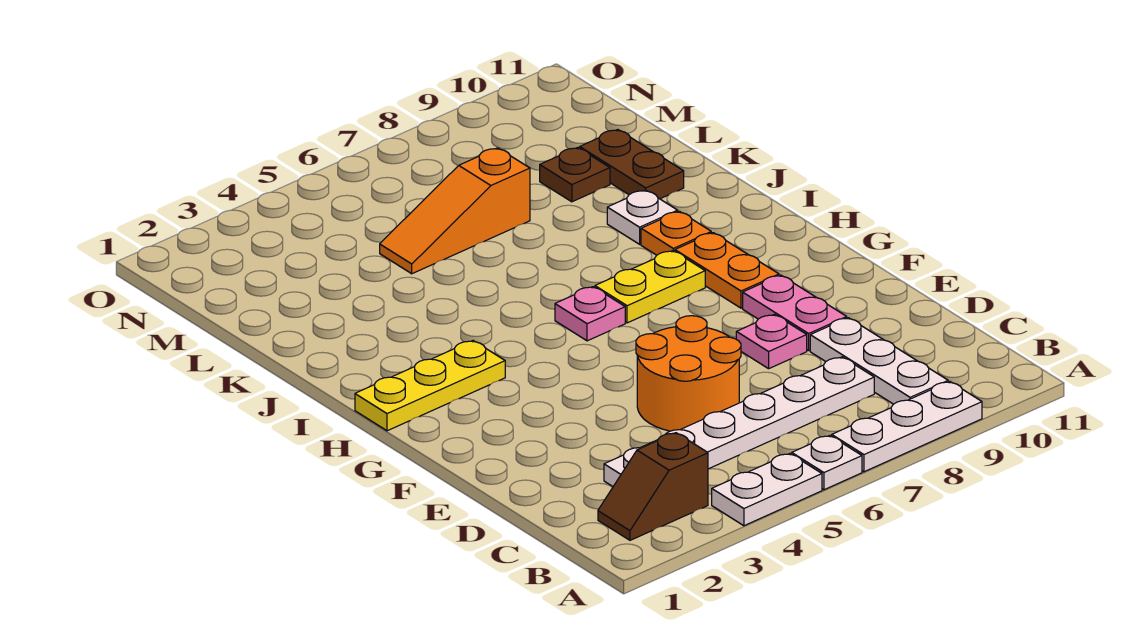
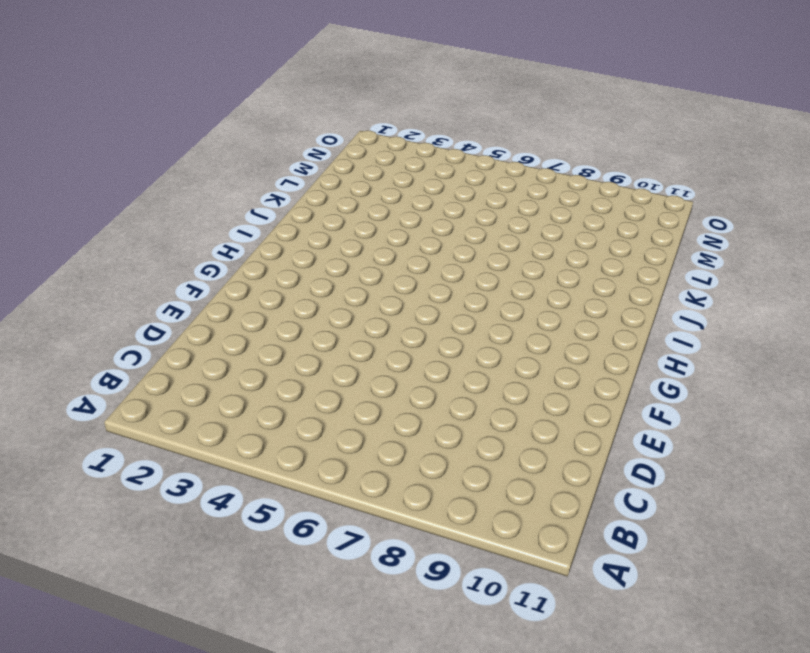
none -> white 1x2 plate [712,453,822,526]
none -> white 1x1 plate [792,435,862,490]
none -> white 1x3 plate [832,382,982,472]

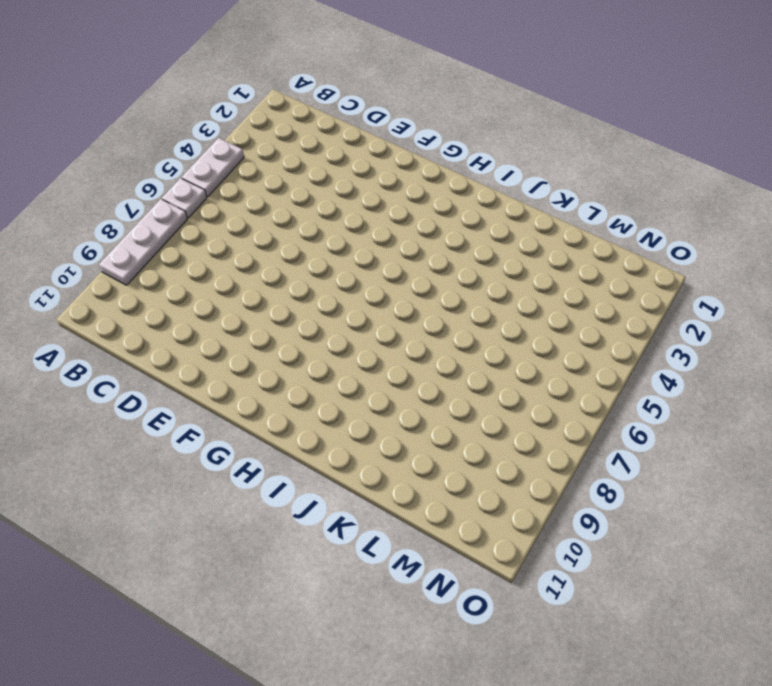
none -> brown 1x2 slope [598,433,708,540]
none -> white 1x3 plate [810,318,948,404]
none -> white 1x6 plate [604,357,874,486]

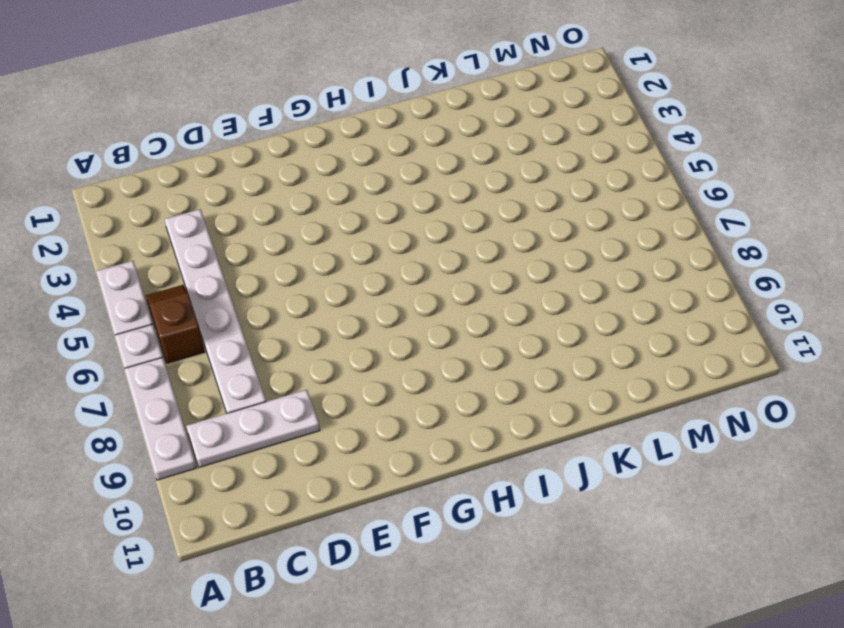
brown 1x2 slope [146,285,205,363] -> brown 1x2 slope moved to [598,433,708,540]
none -> orange 2x2 round brick [636,316,741,431]
none -> pink 1x1 plate [736,314,807,369]
none -> pink 1x2 plate [743,275,847,351]

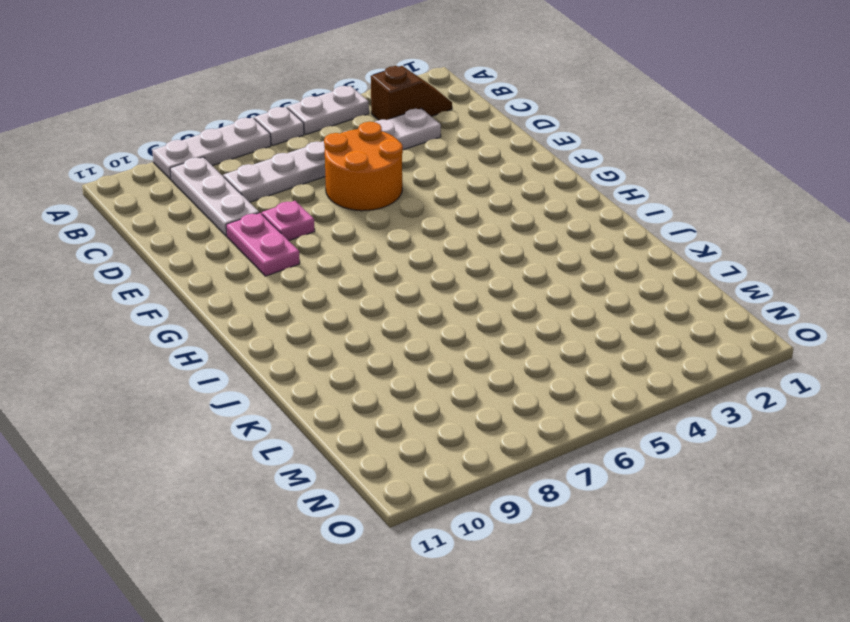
none -> orange 1x2 plate [675,233,779,308]
none -> yellow 1x3 plate [355,341,505,431]
none -> pink 1x1 plate [555,287,625,341]

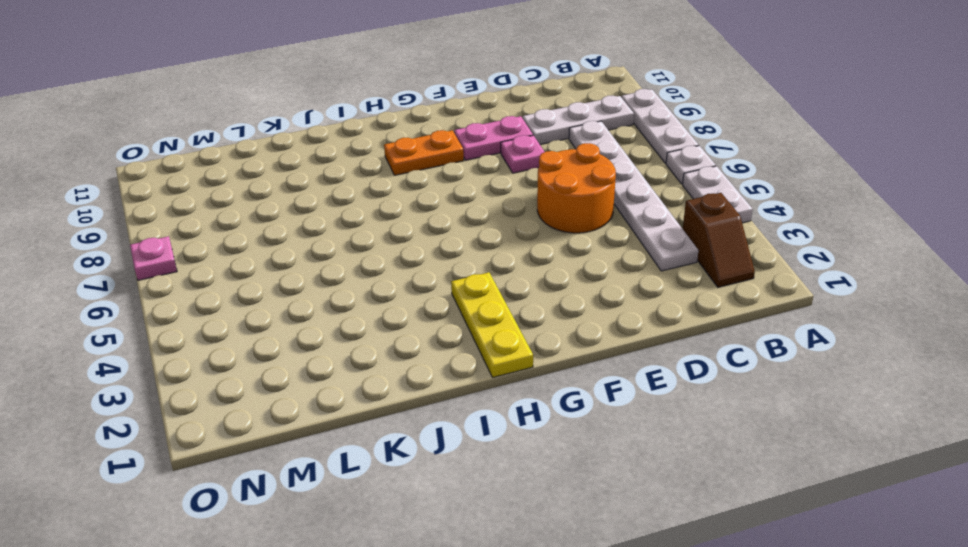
pink 1x1 plate [130,236,177,280] -> pink 1x1 plate moved to [555,287,625,341]
none -> yellow 1x2 plate [595,251,705,323]
none -> orange 1x1 plate [641,211,711,255]
none -> white 1x1 plate [607,190,678,244]

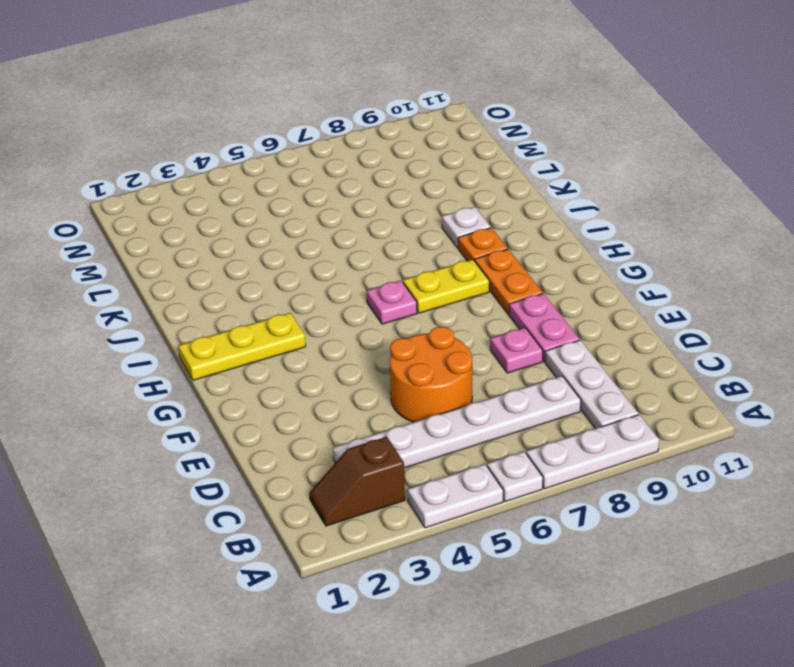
none -> brown 1x2 plate [580,130,684,199]
none -> orange 1x3 slope [380,148,530,274]
none -> brown 1x1 plate [540,147,610,202]

